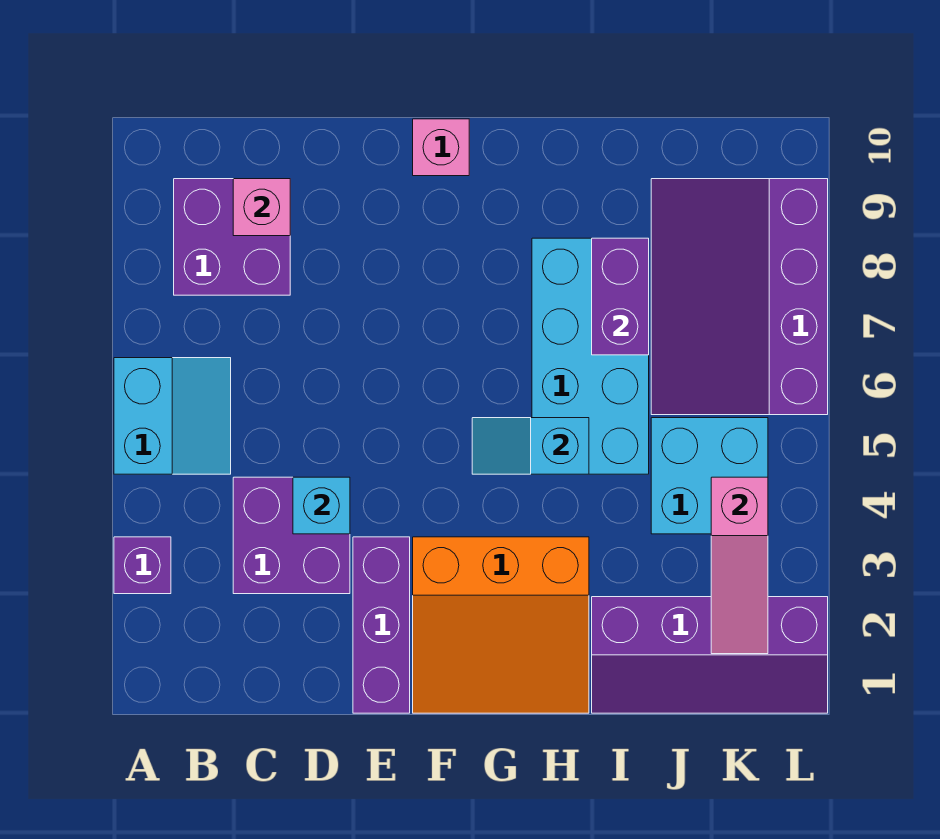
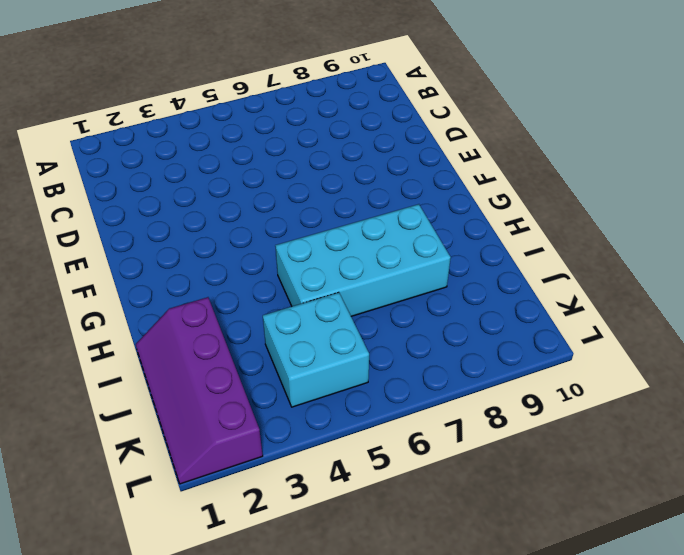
none -> purple 1x1 brick [114,537,171,594]
none -> cyan 2x2 slope [114,358,231,474]
none -> purple 2x2 brick [174,179,290,295]

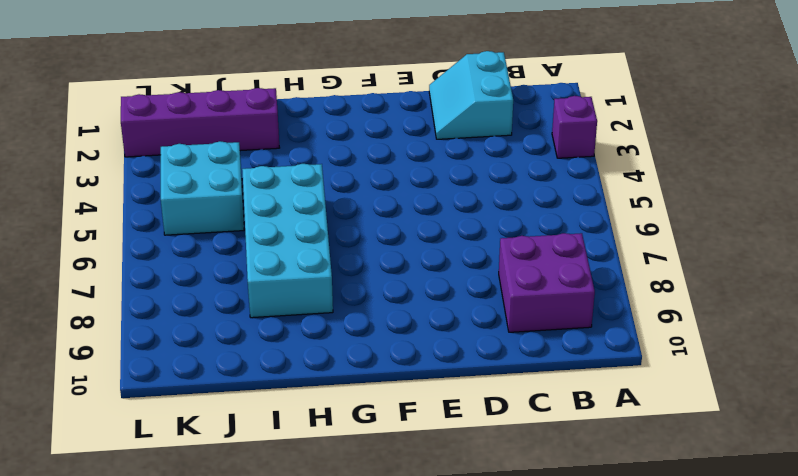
cyan 2x2 slope [429,51,513,139] -> cyan 2x2 slope moved to [114,358,231,474]
none -> purple 2x2 brick [233,477,350,594]
none -> purple 1x3 brick [353,537,410,713]
none -> orange 3x3 slope [413,537,589,713]

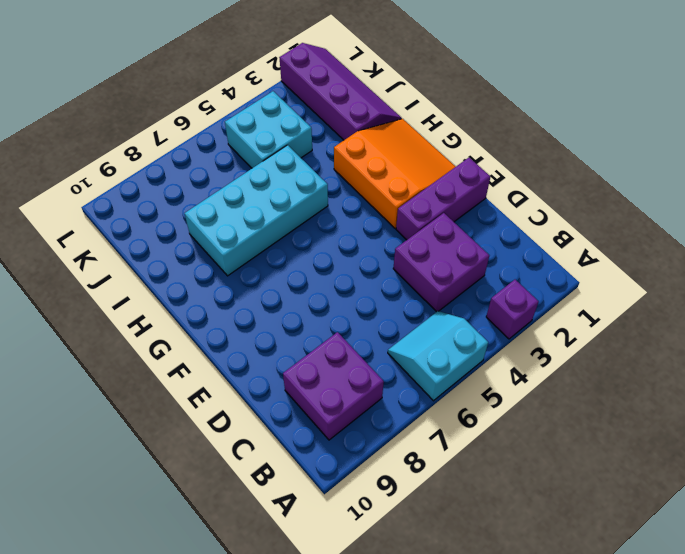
none -> pink 1x1 brick [413,119,469,176]
none -> purple 3x4 slope [651,179,828,415]
none -> pink 1x1 brick [233,179,290,236]

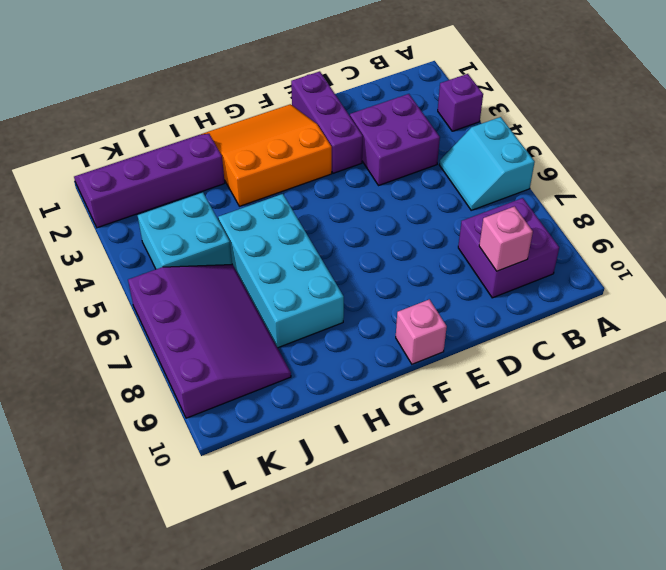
none -> cyan 1x1 brick [293,477,350,534]
none -> cyan 1x2 slope [472,418,589,474]
none -> purple 1x2 brick [592,238,649,355]

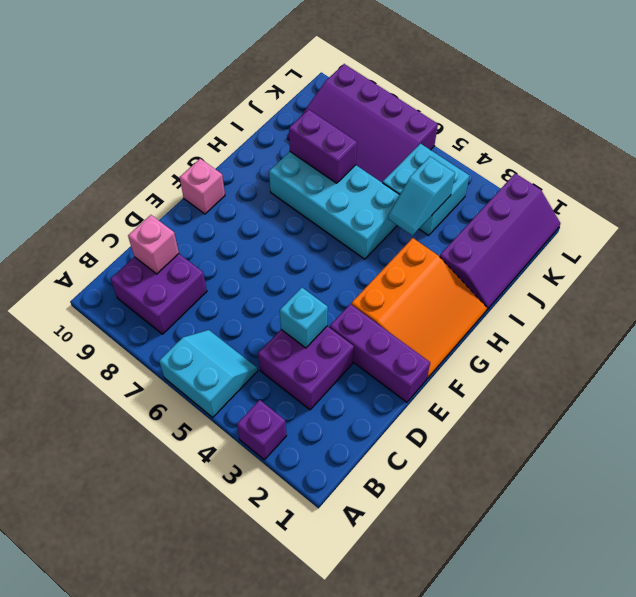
cyan 1x2 slope [388,157,455,235] -> cyan 1x2 slope moved to [472,418,589,474]
none -> pink 1x3 slope [711,477,768,654]

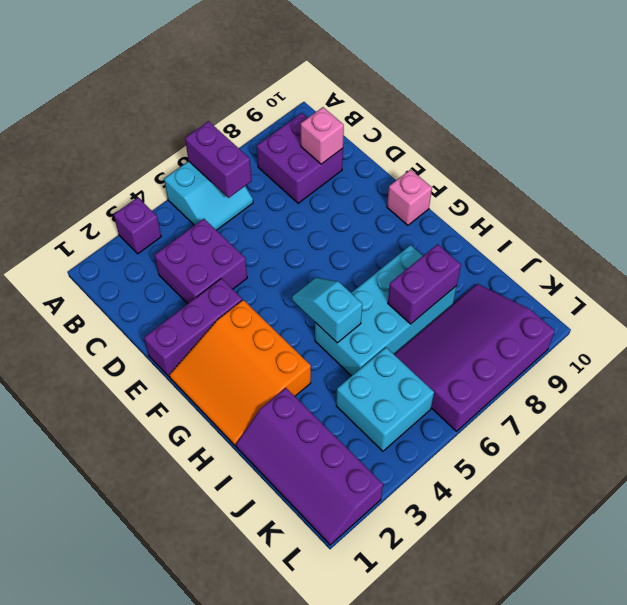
purple 1x2 brick [185,121,252,198] -> none
none -> cyan 1x1 brick [293,477,350,534]
none -> pink 1x3 slope [711,477,768,654]

